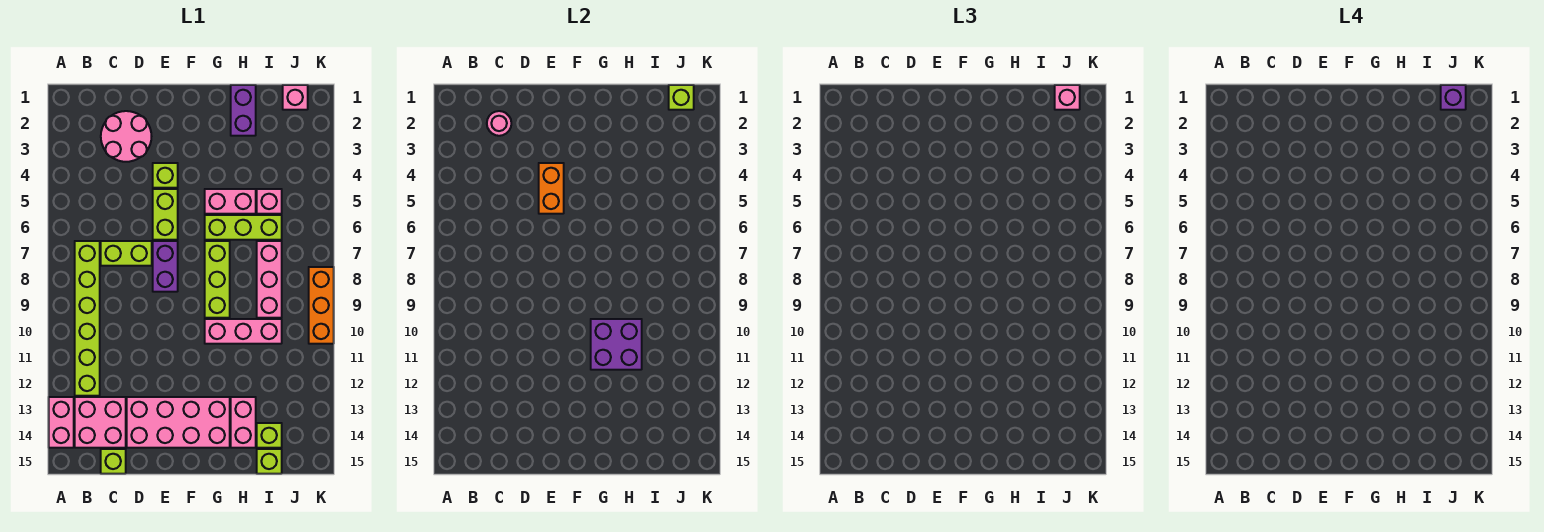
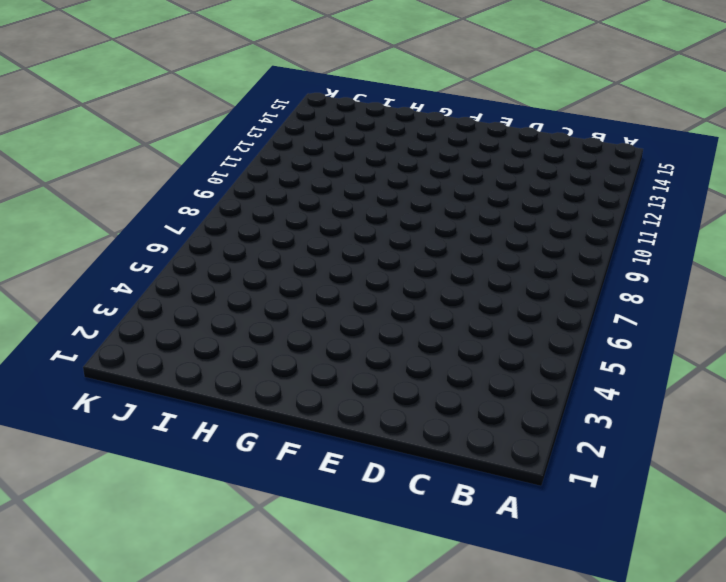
none -> pink 1x2 brick [49,397,74,448]
none -> lime 1x6 brick [75,241,100,396]
none -> pink 2x2 brick [75,397,126,448]

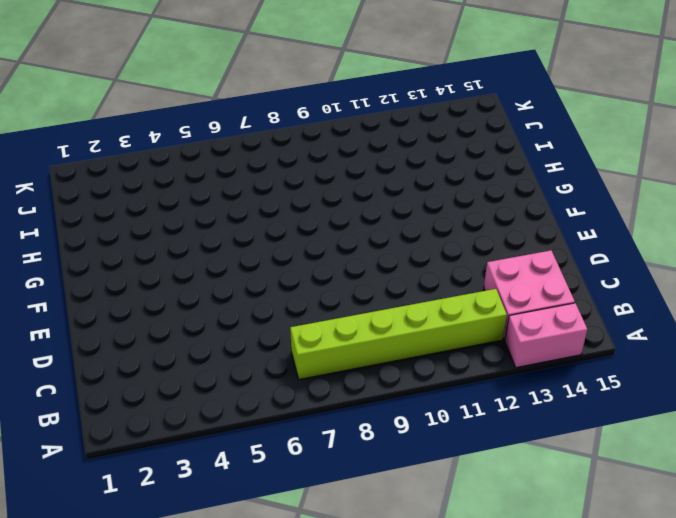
none -> pink 2x2 round brick [101,111,151,162]
none -> lime 1x2 brick [101,241,152,266]
none -> lime 1x1 brick [101,449,126,474]

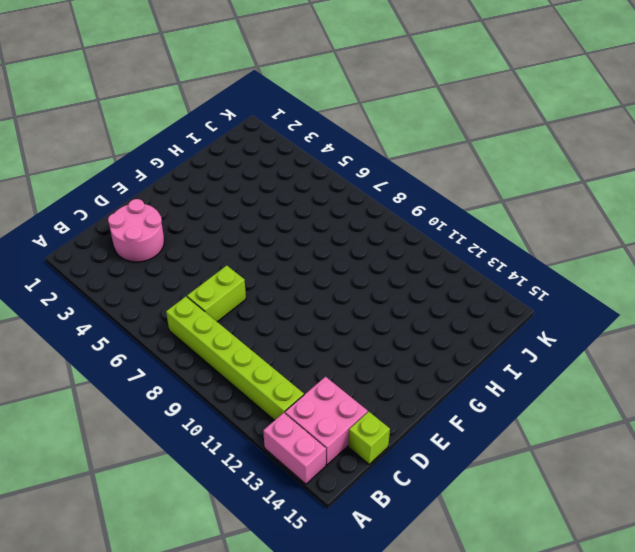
none -> pink 2x4 brick [127,397,230,448]
none -> lime 1x1 brick [153,163,178,188]
none -> lime 1x2 brick [153,189,178,240]

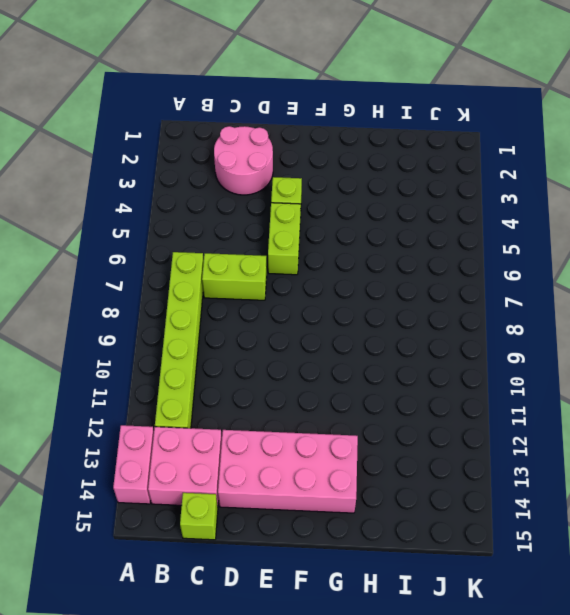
none -> purple 1x2 brick [153,241,178,292]
none -> pink 1x2 brick [205,189,256,214]
none -> lime 1x3 brick [205,215,282,240]

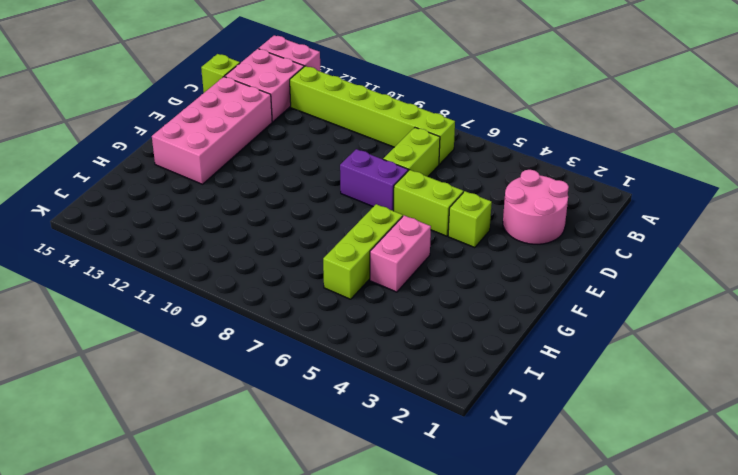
none -> lime 1x3 brick [205,241,230,318]
none -> pink 1x3 brick [205,319,282,344]
none -> purple 1x2 brick [231,85,256,136]

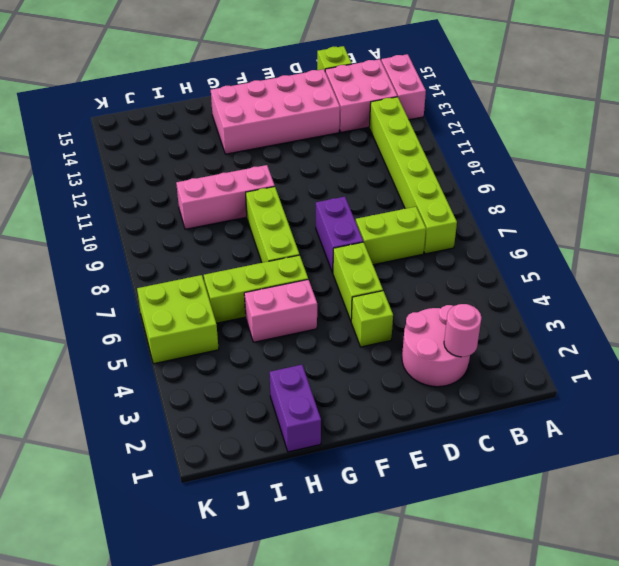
lime 2x2 brick [137,275,219,364] -> none
none -> pink 1x2 brick [231,397,256,448]
none -> pink 1x1 brick [257,189,282,214]
none -> pink 1x3 brick [257,241,282,318]

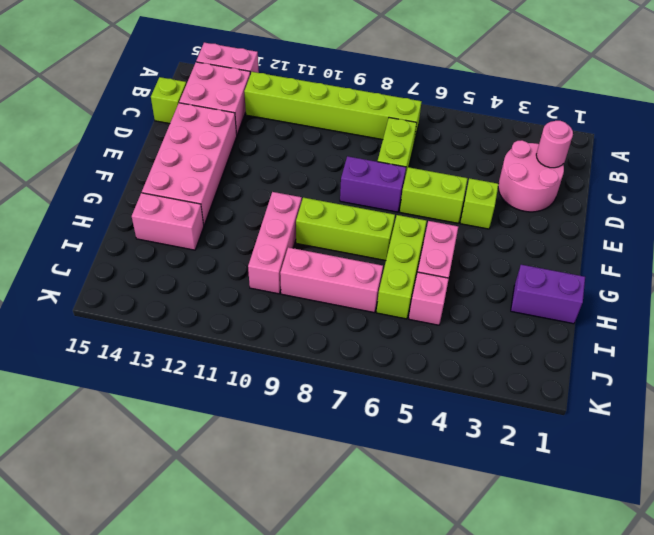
none -> lime 1x1 brick [257,423,282,448]
none -> lime 1x1 brick [257,449,282,474]
none -> pink 1x1 brick [283,85,308,110]

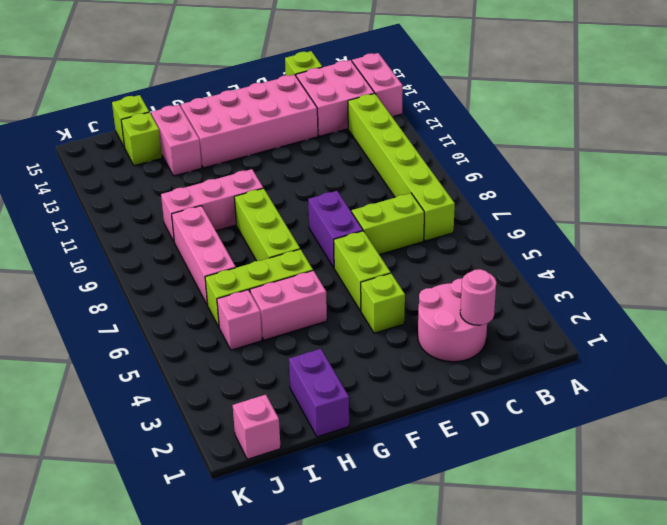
none -> orange 1x3 brick [309,267,334,344]
none -> orange 1x2 brick [539,163,564,214]
none -> purple 2x2 brick [591,319,642,370]

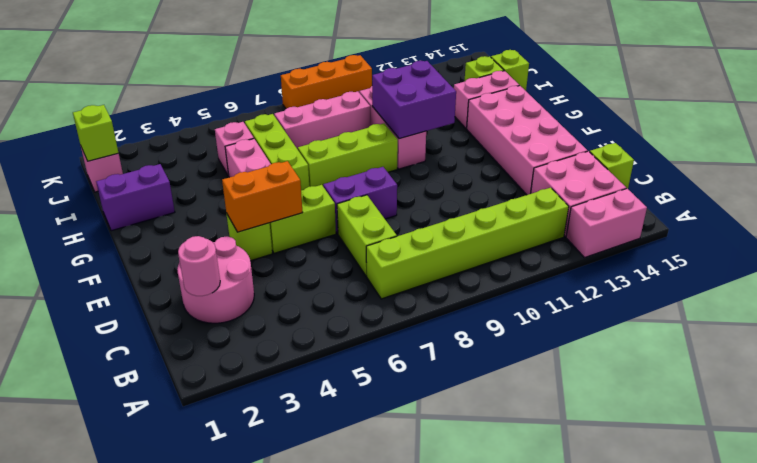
none -> pink 1x1 brick [1055,85,1080,110]
none -> purple 1x1 brick [1441,85,1466,110]

